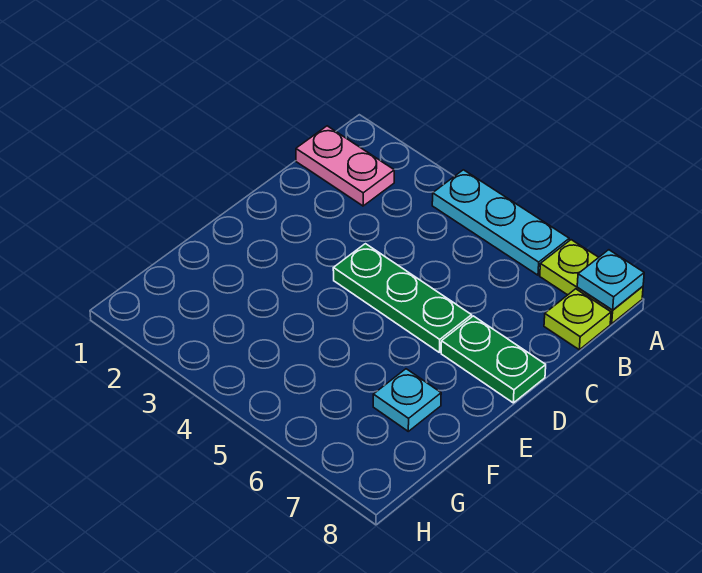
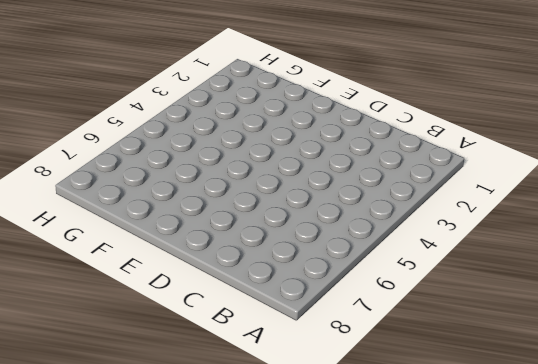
none -> cyan 1x3 plate [432,170,569,275]
none -> lime 1x2 plate [540,240,643,324]

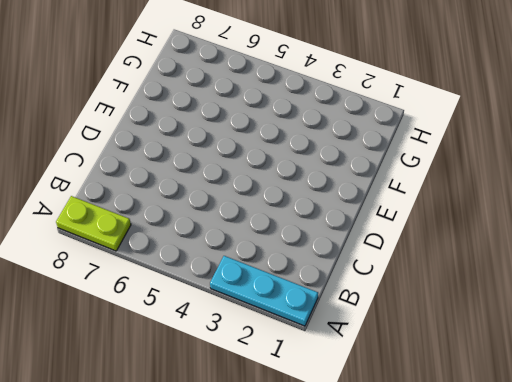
cyan 1x3 plate [210,256,318,326] -> cyan 1x3 plate moved to [432,170,569,275]
none -> pink 1x2 plate [296,126,394,206]
none -> lime 1x1 plate [544,289,611,350]

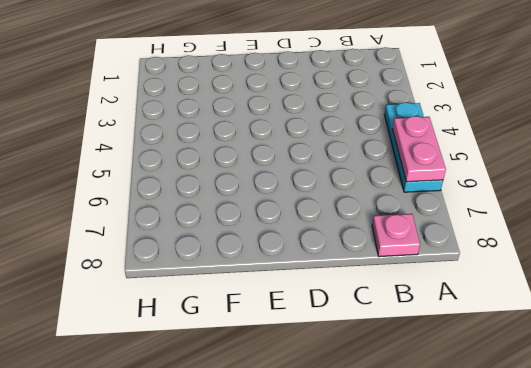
pink 1x2 plate [392,116,446,182] -> pink 1x2 plate moved to [296,126,394,206]
pink 1x1 plate [372,214,420,257] -> lime 1x1 plate [544,289,611,350]
none -> lime 1x2 plate [540,240,643,324]
none -> green 1x3 plate [333,244,472,352]

